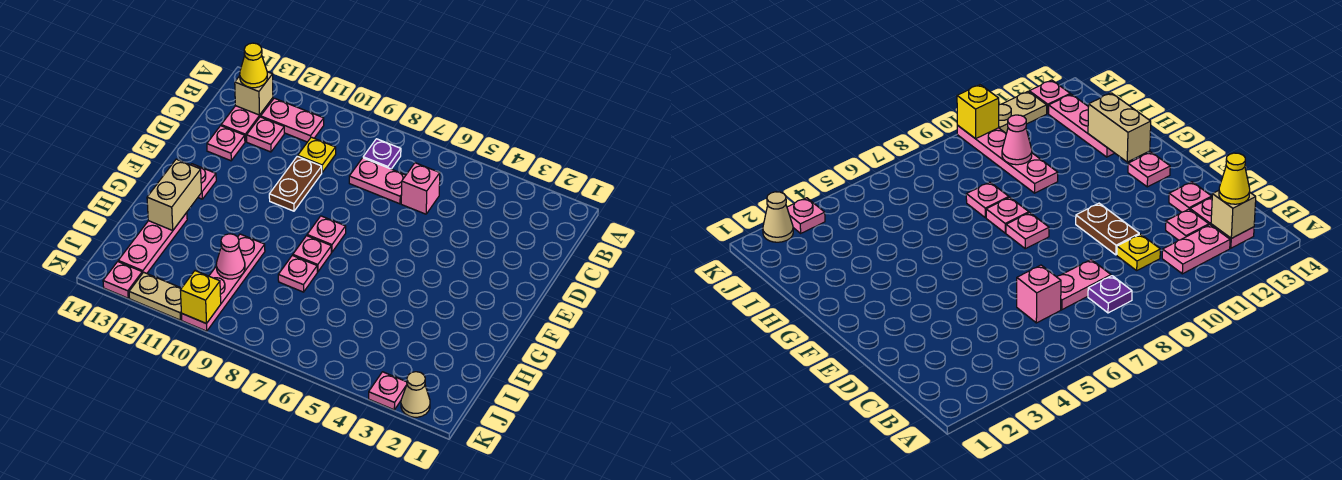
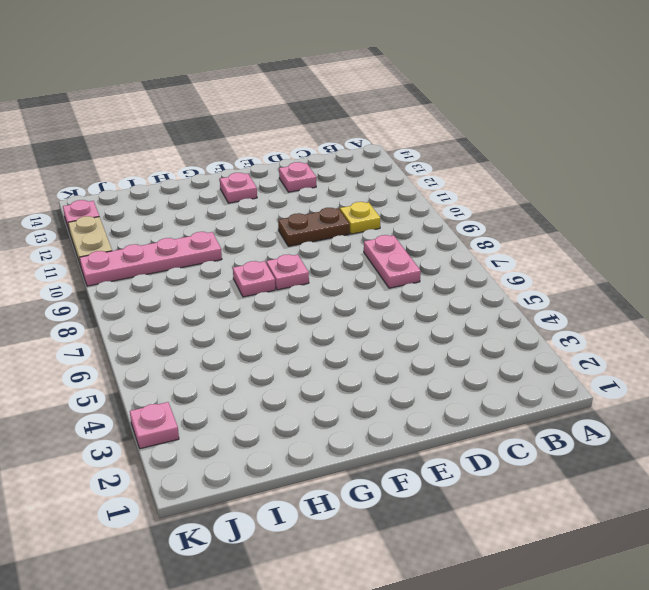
none -> purple 1x1 plate [363,139,401,169]
none -> pink 1x2 plate [261,98,324,142]
none -> pink 1x2 plate [221,98,273,142]

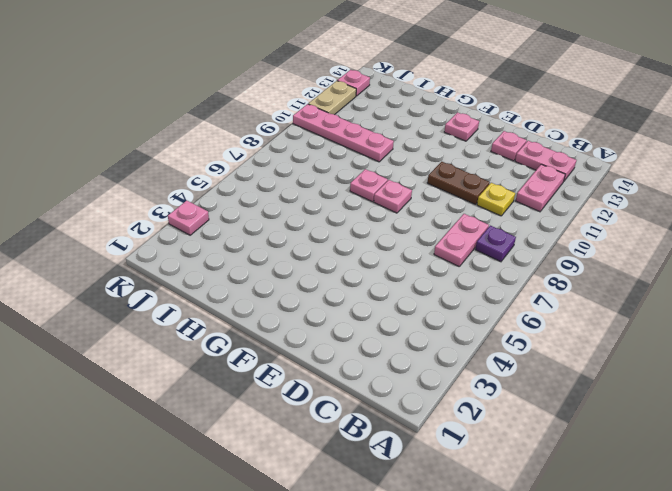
none -> pink 1x1 brick [401,163,440,214]
none -> pink 1x1 plate [247,117,284,152]
none -> pink 1x1 plate [278,255,317,292]

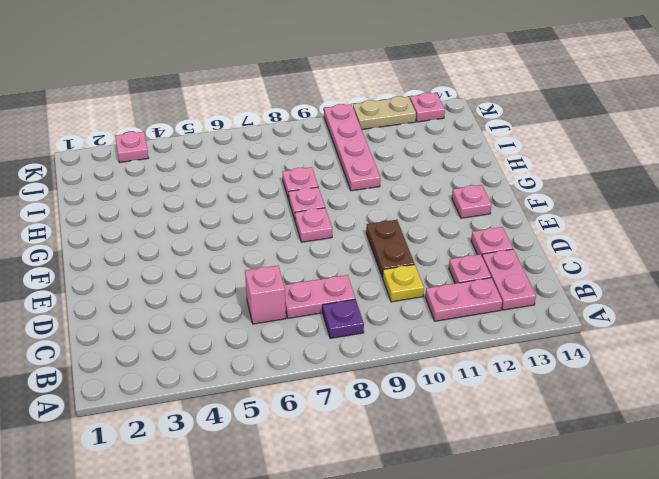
none -> pink 1x3 plate [118,213,187,273]
none -> tan 1x1 cone [401,372,430,417]
none -> tan 1x1 brick [235,72,273,115]

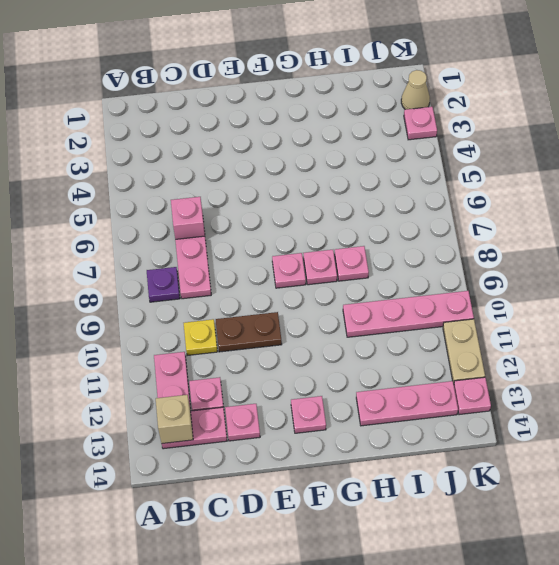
none -> tan 1x2 brick [147,159,202,230]
none -> pink 1x1 cone [216,234,245,279]
none -> yellow 1x1 brick [180,271,221,324]

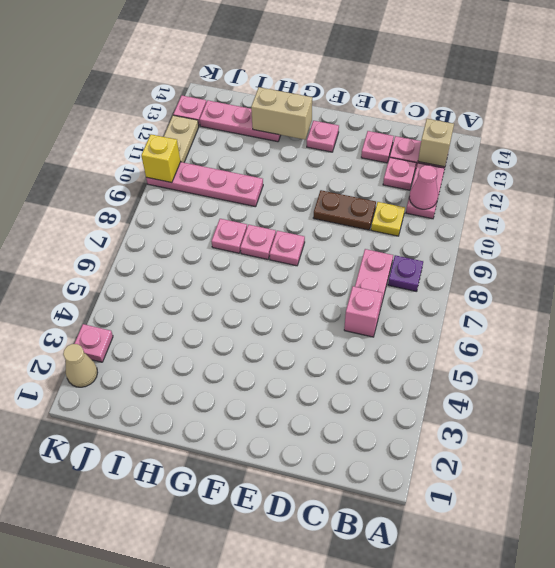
pink 1x1 cone [409,165,438,209] -> pink 1x1 cone moved to [216,234,245,279]
none -> yellow 1x1 cone [240,43,267,88]

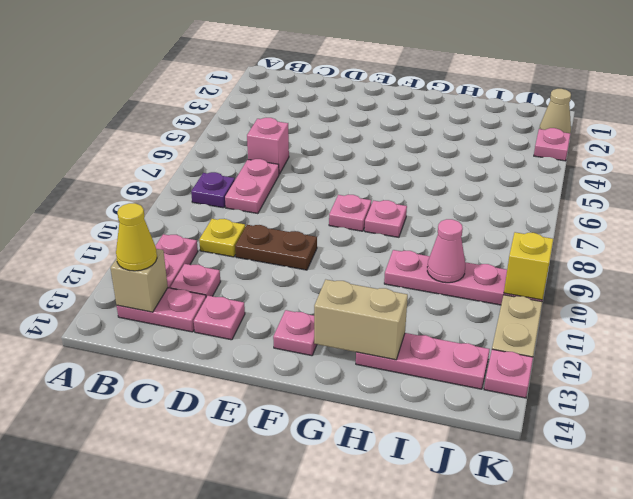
none -> pink 1x1 plate [278,255,317,292]

